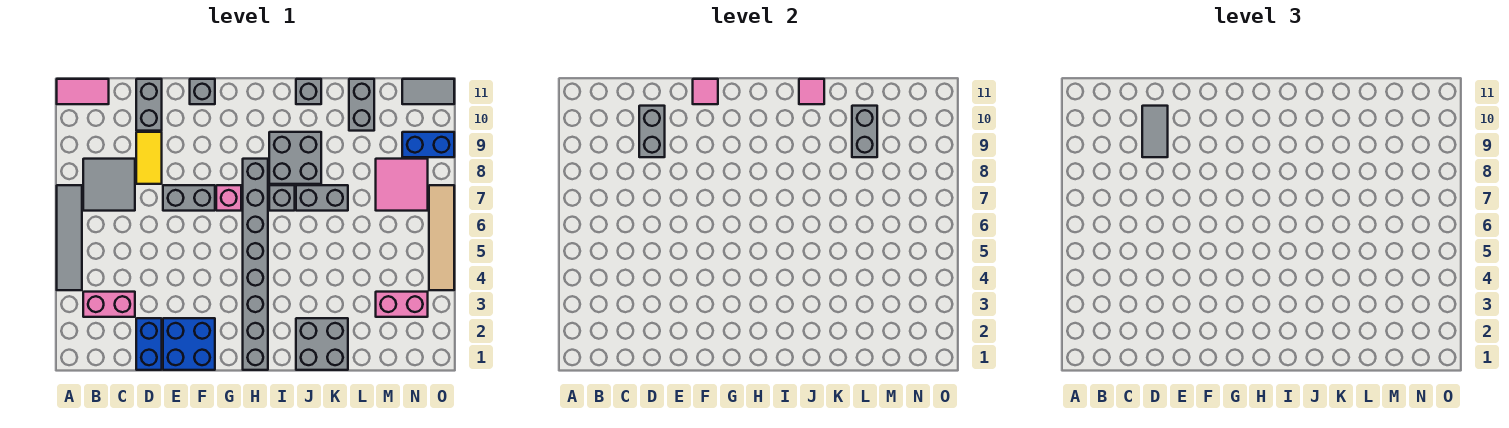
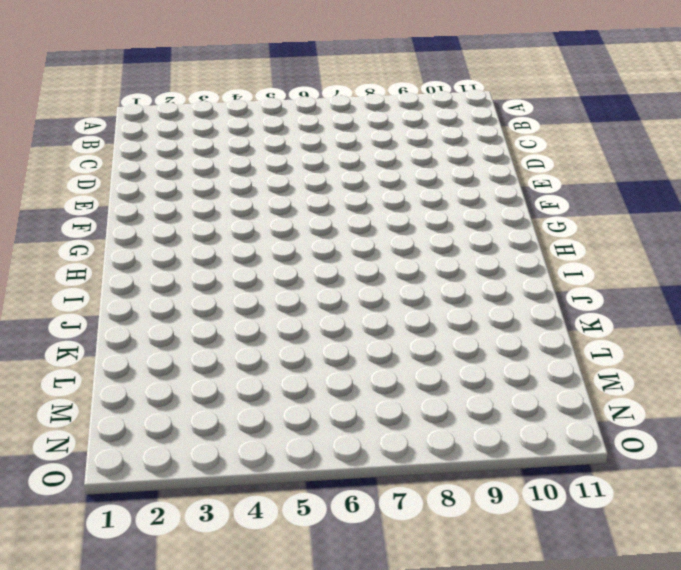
none -> grey 1x4 tile [57,185,82,290]
none -> pink 1x2 tile [57,79,109,104]
none -> pink 1x2 brick [83,292,135,317]

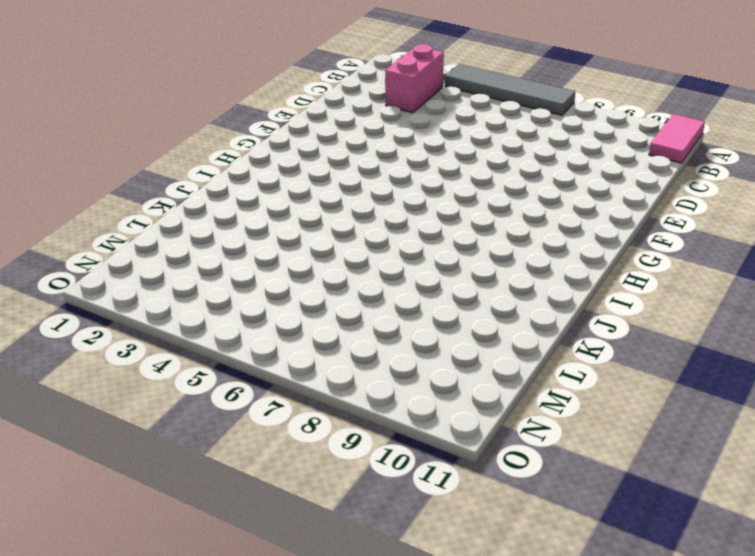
none -> grey 2x2 tile [83,159,135,211]
none -> blue 1x2 brick [136,318,162,370]
none -> yellow 1x2 tile [136,132,162,184]

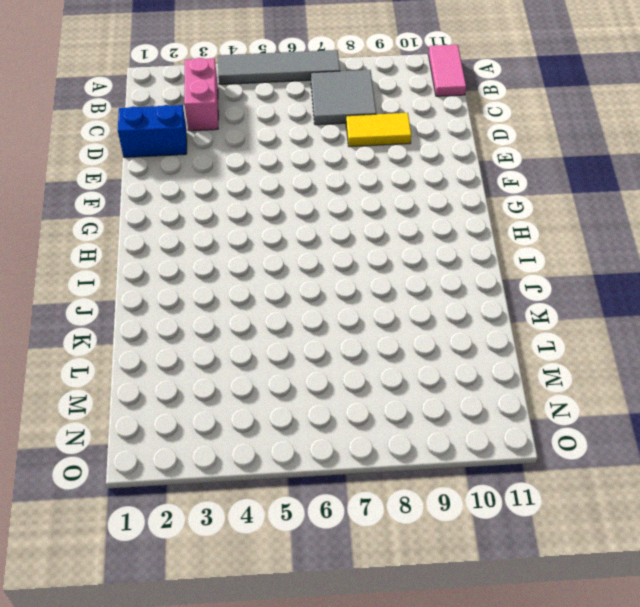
none -> grey 1x2 brick [136,79,162,131]
none -> blue 2x2 brick [163,318,215,370]
none -> grey 1x2 brick [163,185,215,211]

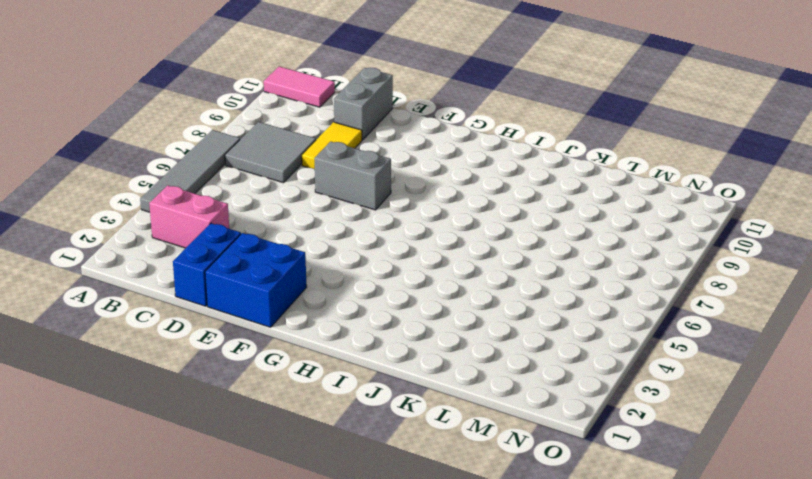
none -> grey 1x1 brick [190,79,215,104]
none -> pink 1x1 brick [216,185,241,211]
none -> grey 1x8 brick [243,159,268,370]

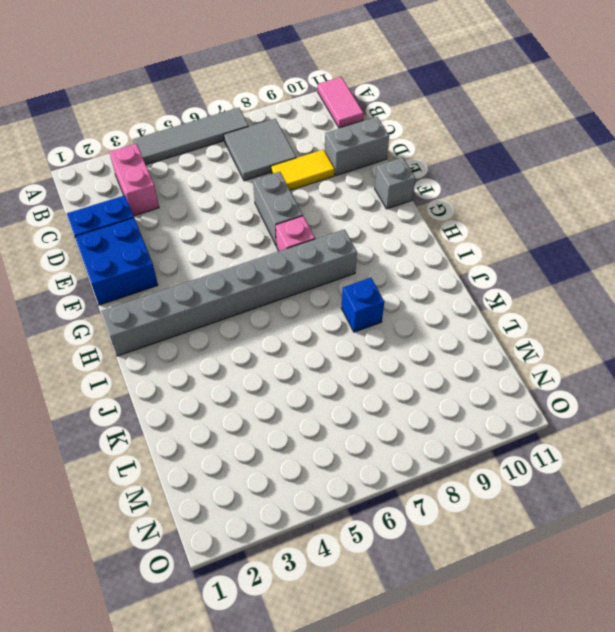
blue 1x1 brick [341,278,384,332] -> grey 2x2 brick [269,132,321,184]
none -> grey 1x1 brick [269,185,295,211]
none -> grey 2x2 brick [296,318,348,370]
none -> grey 1x2 brick [296,185,348,211]

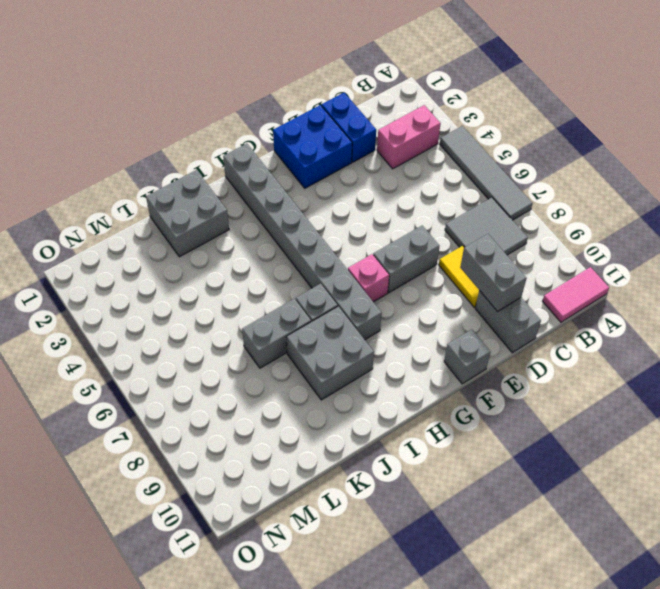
none -> grey 1x1 brick [296,79,321,104]
none -> grey 1x2 brick [349,79,374,131]
none -> pink 1x2 brick [376,292,428,317]

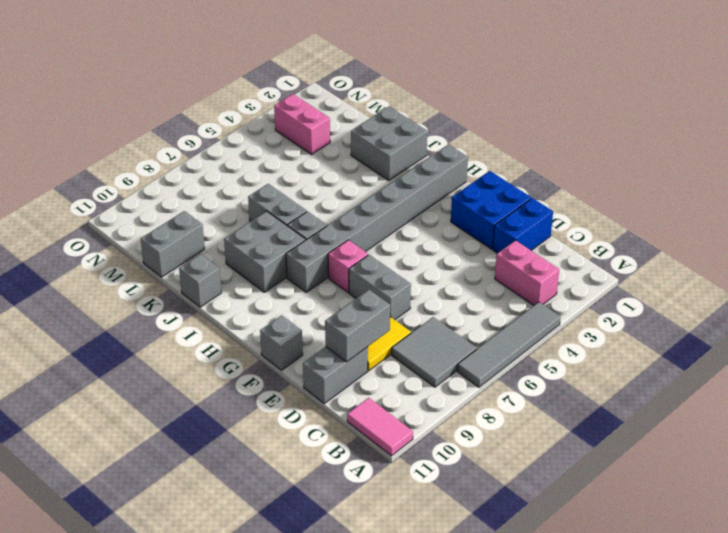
none -> pink 2x2 tile [376,159,428,211]
none -> blue 1x2 brick [402,132,454,157]
none -> grey 1x2 tile [402,79,454,104]

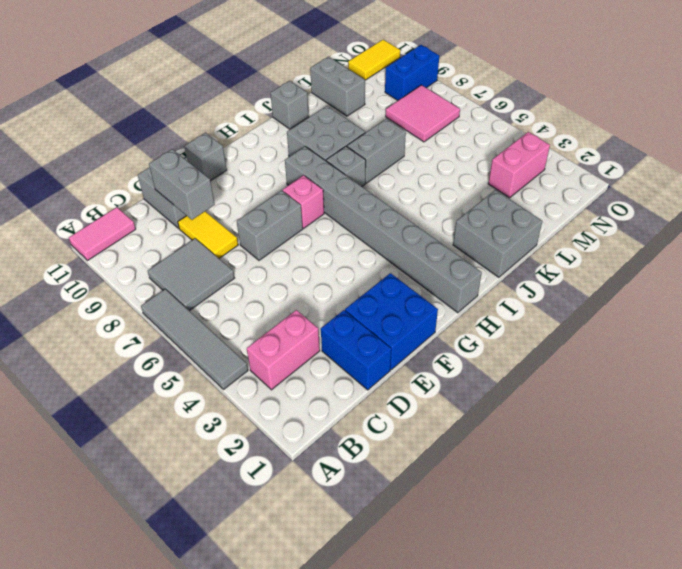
yellow 1x2 tile [348,40,400,80] -> grey 1x2 tile [402,79,454,104]
none -> tan 1x4 tile [429,185,454,290]
none -> pink 1x1 tile [693,79,718,104]
none -> pink 1x1 tile [799,79,824,104]

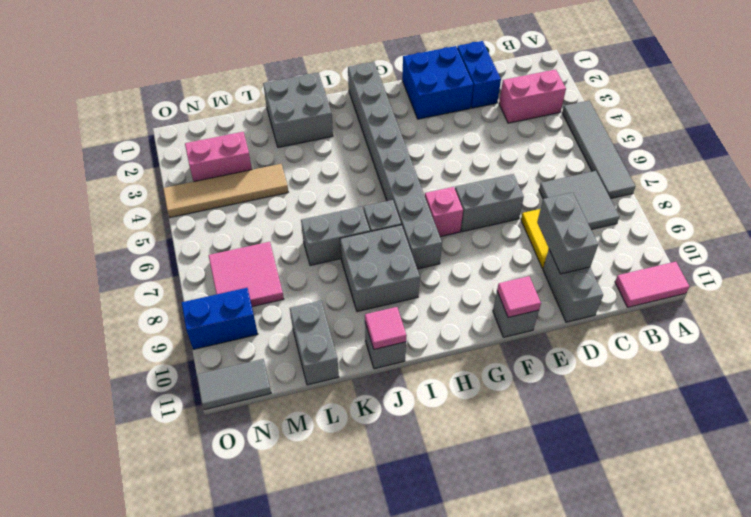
tan 1x4 tile [163,164,288,218] -> tan 1x4 tile turned to [429,185,454,290]
none -> grey 1x2 brick [852,106,877,157]
none -> grey 1x2 tile [1142,106,1168,157]

